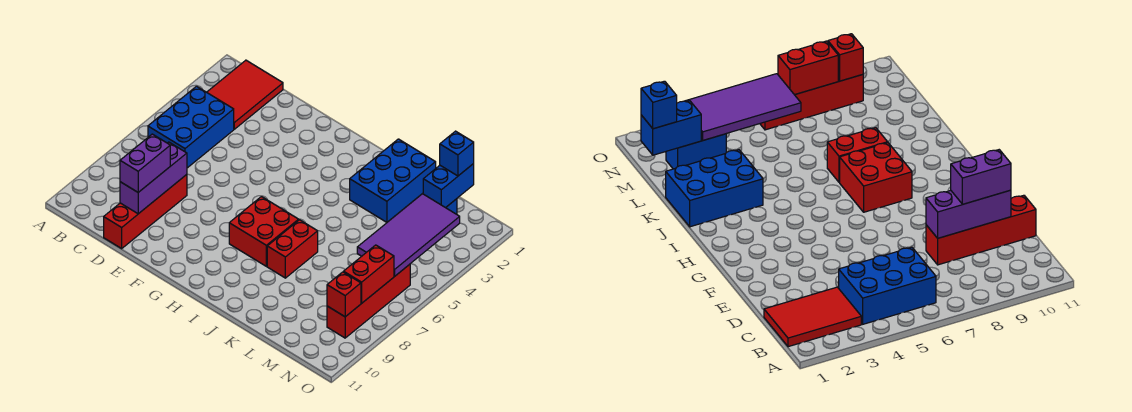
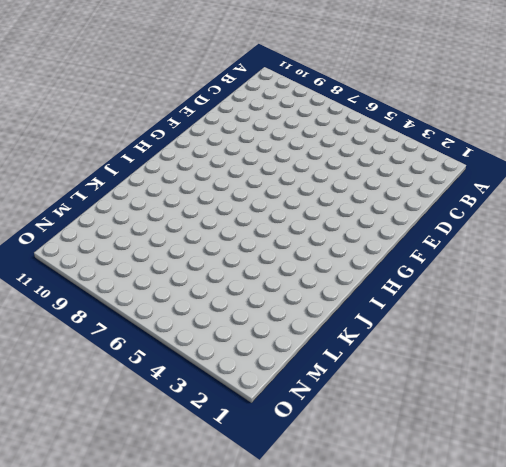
none -> red 2x3 tile [207,60,283,129]
none -> blue 2x3 brick [148,86,234,168]
none -> red 1x4 brick [104,175,187,248]

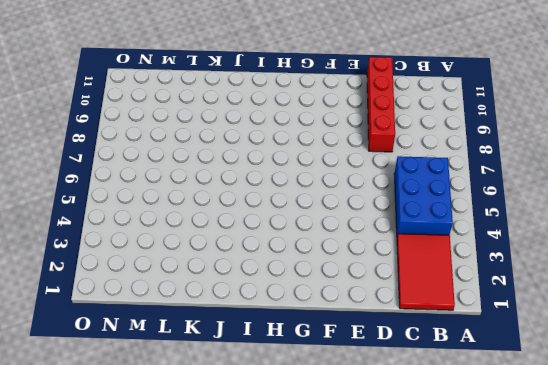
none -> red 2x2 brick [229,197,299,266]
none -> blue 2x3 brick [350,139,436,222]
none -> red 1x2 brick [267,220,318,278]

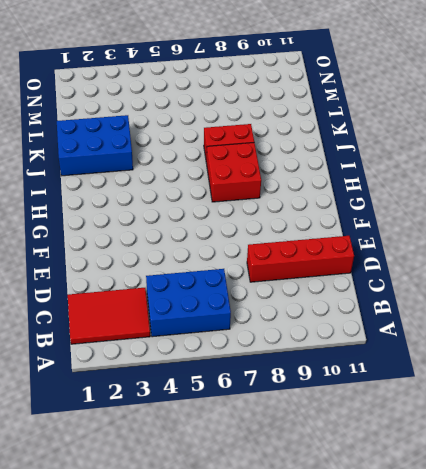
none -> blue 1x2 brick [666,134,726,169]
none -> red 1x4 brick [327,264,410,338]
none -> purple 1x3 brick [120,142,187,214]

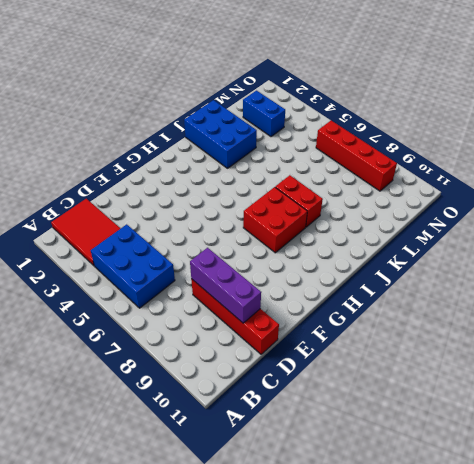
none -> blue 1x2 brick [423,164,474,208]
none -> purple 2x4 tile [357,194,460,276]
none -> red 1x2 brick [344,245,394,303]

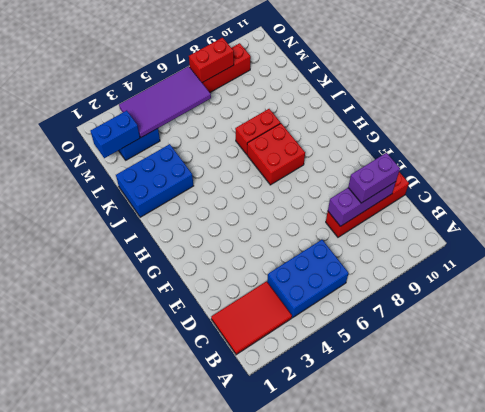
none -> red 1x1 brick [327,272,361,317]
none -> blue 1x1 brick [440,131,474,176]

